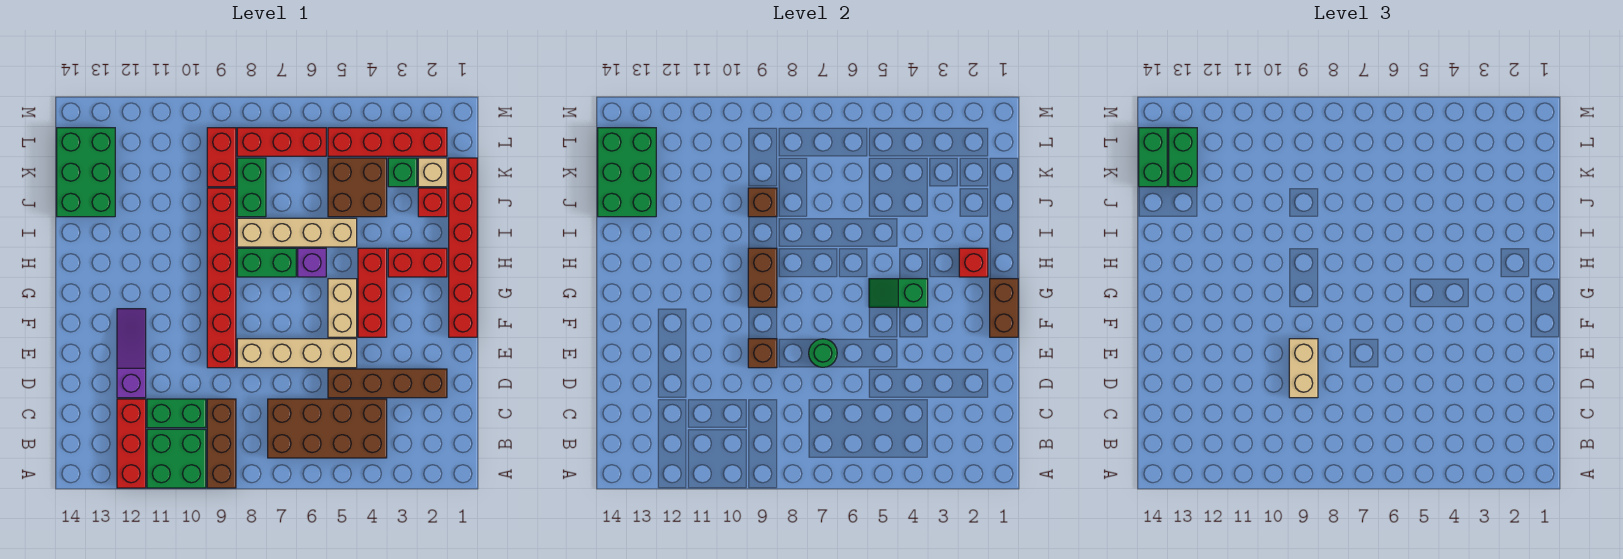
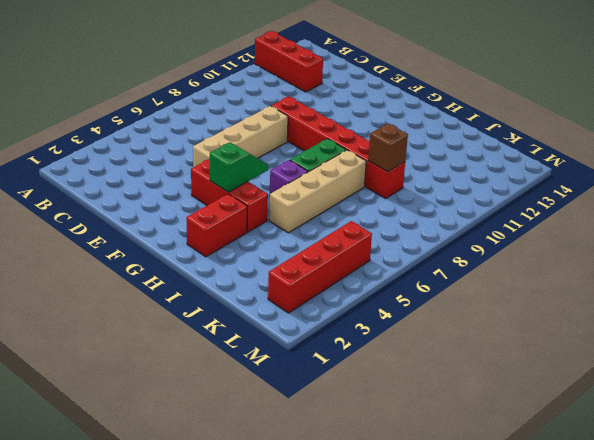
none -> brown 1x3 brick [207,399,236,488]
none -> green 2x2 brick [147,429,206,488]
none -> brown 2x4 brick [268,399,387,458]
none -> green 1x2 brick [147,399,206,428]

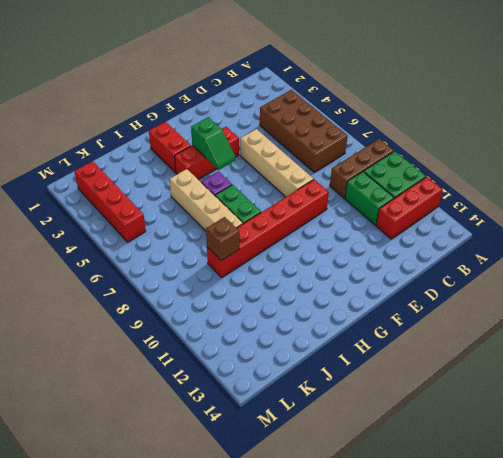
none -> brown 1x4 brick [328,369,447,398]
none -> purple 1x3 slope [117,309,146,398]
none -> red 1x6 brick [449,158,477,337]
none -> tan 1x2 brick [328,279,357,337]

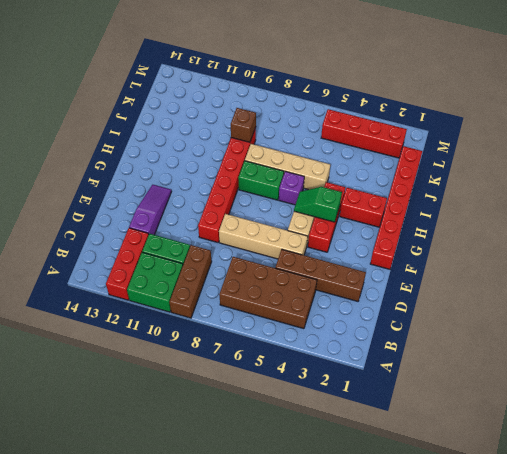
none -> red 1x1 brick [418,188,447,217]
none -> brown 2x2 brick [328,158,387,217]
none -> green 1x2 brick [237,158,266,217]
none -> green 2x3 brick [57,128,115,217]

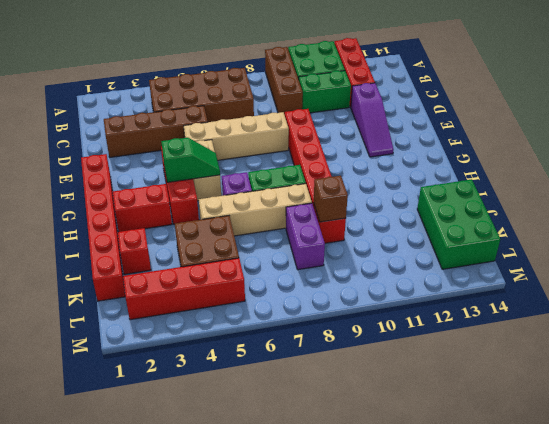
purple 1x2 brick [286,203,325,270] -> green 1x2 brick [237,158,266,217]
none -> tan 1x1 brick [418,158,447,187]
none -> green 1x1 brick [388,158,417,187]
none -> red 1x2 brick [207,128,236,187]
none -> red 1x3 brick [237,128,326,156]

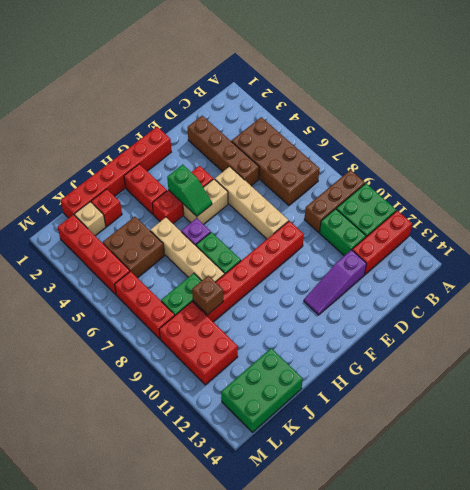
red 2x3 brick [159,302,238,385] -> red 1x2 brick [207,128,236,187]
none -> green 1x1 brick [388,158,417,187]
none -> green 1x1 round brick [809,339,837,367]
none -> brown 1x1 brick [748,339,777,368]
none -> brown 1x2 brick [990,279,1018,337]

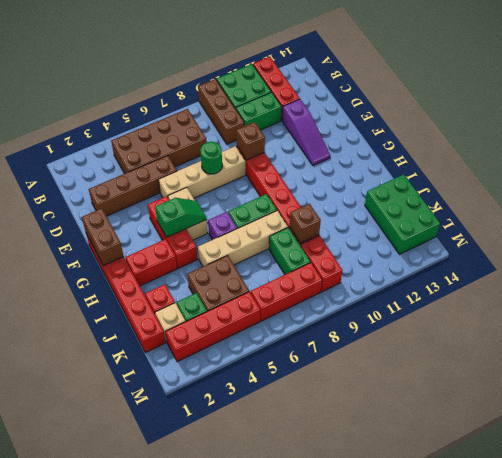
none -> brown 1x2 brick [748,248,777,307]
none -> red 1x1 brick [959,248,988,277]
none -> green 2x3 brick [598,128,656,217]
none -> tan 1x2 brick [1289,339,1318,398]

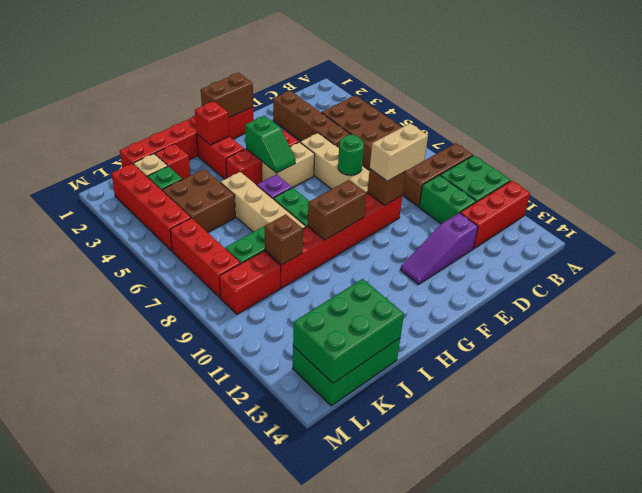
none -> green 1x2 brick [1169,128,1197,187]
none -> green 1x2 brick [1139,128,1167,187]

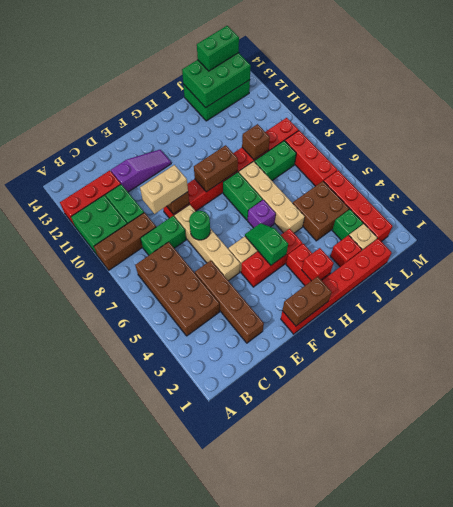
green 1x2 brick [141,216,186,255] -> green 1x2 brick moved to [1169,128,1197,187]

